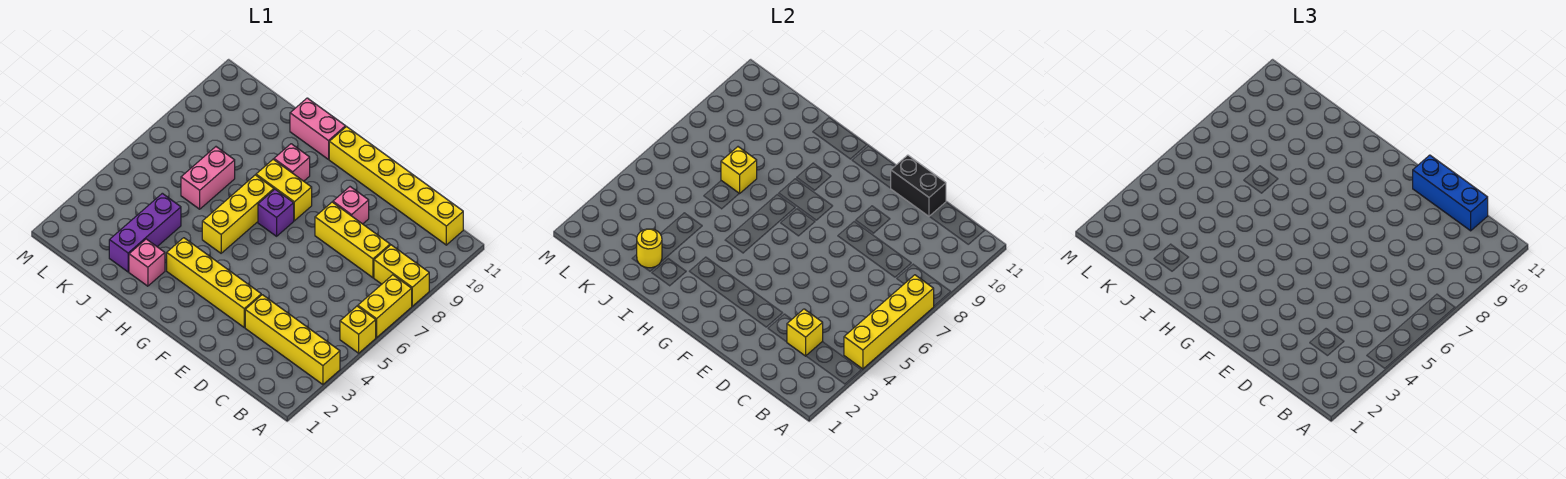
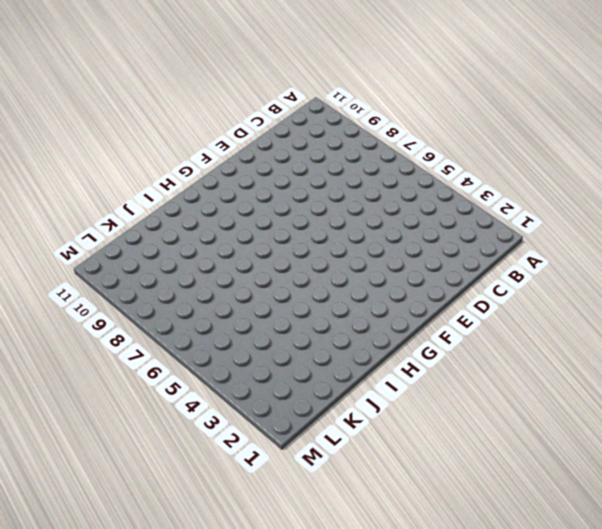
none -> yellow 1x4 brick [245,295,340,384]
none -> yellow 1x1 brick [340,306,376,353]
none -> yellow 1x2 brick [358,275,412,338]

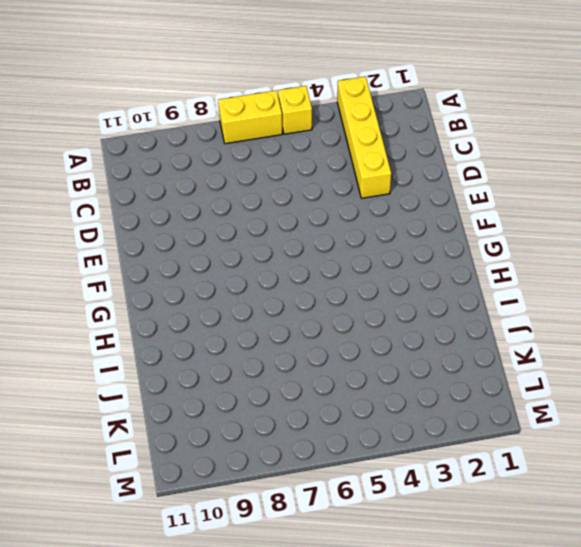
none -> yellow 1x2 brick [374,245,429,306]
none -> yellow 1x6 brick [329,127,463,245]
none -> yellow 1x3 brick [315,202,390,278]

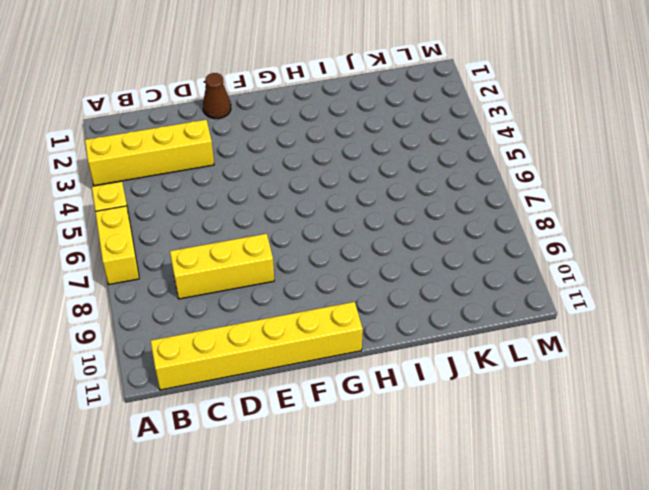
brown 1x1 cone [203,73,231,119] -> none
none -> yellow 1x2 brick [374,245,429,306]
none -> yellow 1x4 brick [167,238,261,327]
none -> pink 1x1 brick [333,187,369,224]

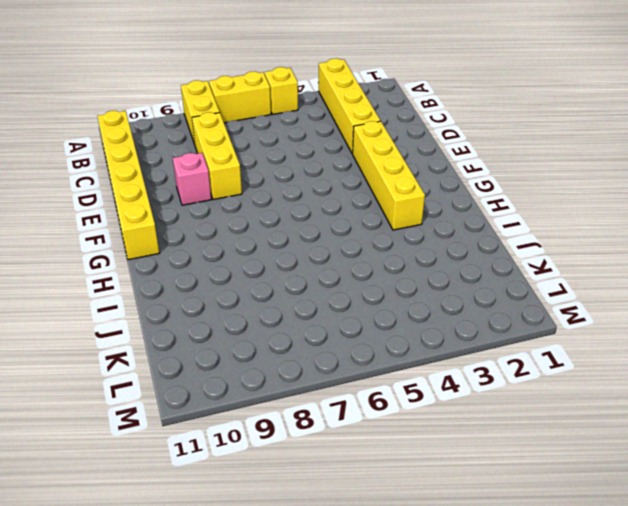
none -> purple 1x1 brick [258,189,294,236]
none -> yellow 1x2 brick [256,159,312,221]
none -> yellow 1x3 brick [202,175,274,253]

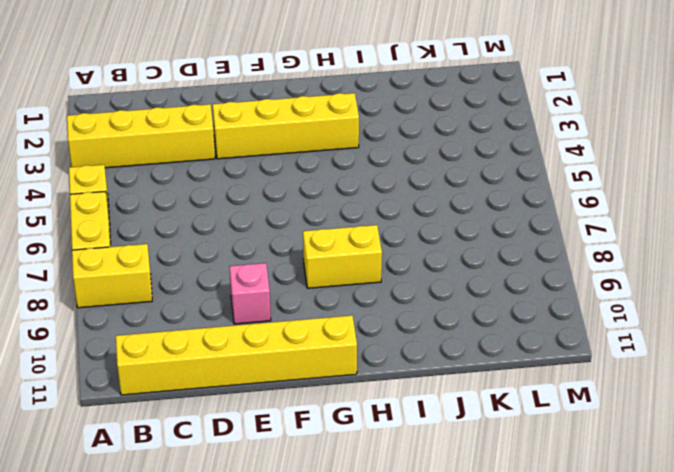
none -> yellow 1x3 brick [315,202,390,278]
none -> purple 1x1 brick [258,189,294,236]
none -> yellow 1x3 brick [202,175,274,253]

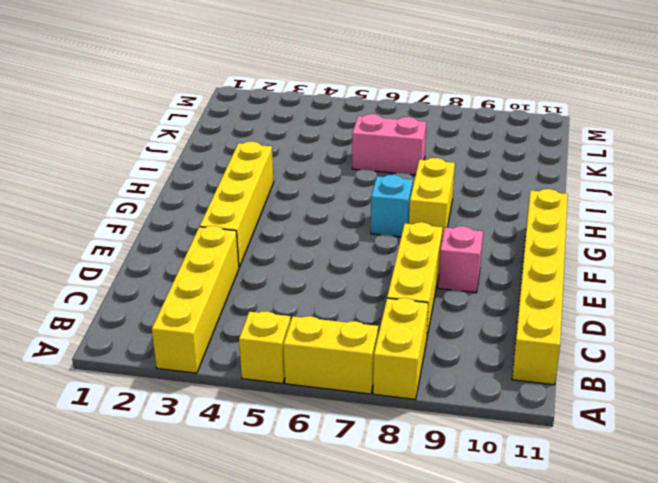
cyan 1x1 brick [371,175,413,237] -> purple 1x1 brick [258,189,294,236]
none -> yellow 1x3 brick [202,175,274,253]
none -> pink 1x1 brick [274,144,310,181]
none -> pink 1x2 brick [290,98,346,159]

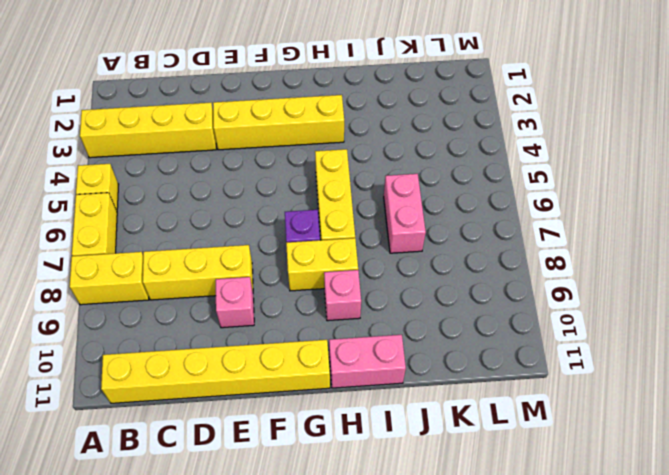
none -> pink 1x1 brick [129,239,165,286]
none -> purple 1x3 brick [109,193,181,272]
none -> yellow 1x4 brick [844,275,934,369]

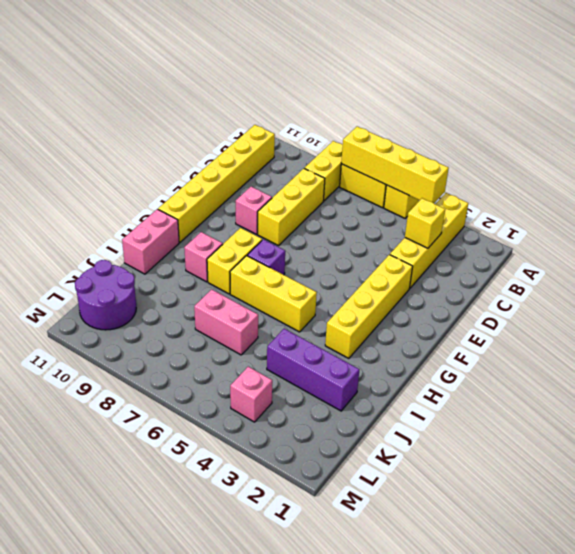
purple 2x2 round brick [75,260,136,330] -> none
pink 1x1 brick [230,367,272,422] -> pink 1x1 brick moved to [129,239,165,286]
none -> black 1x2 brick [891,155,946,216]
none -> yellow 1x1 round brick [637,229,662,268]
none -> yellow 1x1 brick [721,147,757,194]

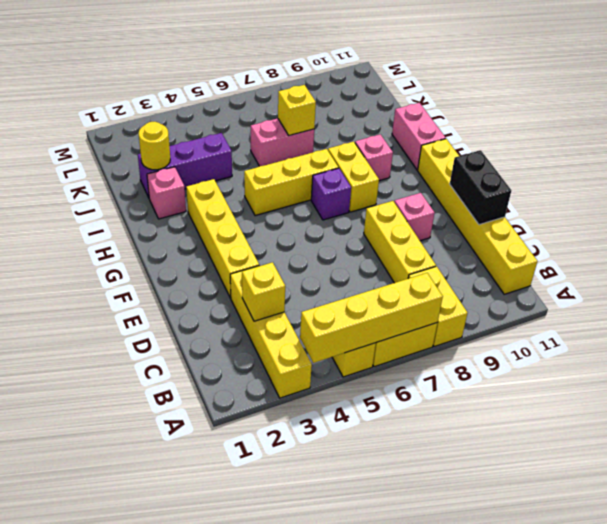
none -> blue 1x3 brick [1413,155,1488,231]

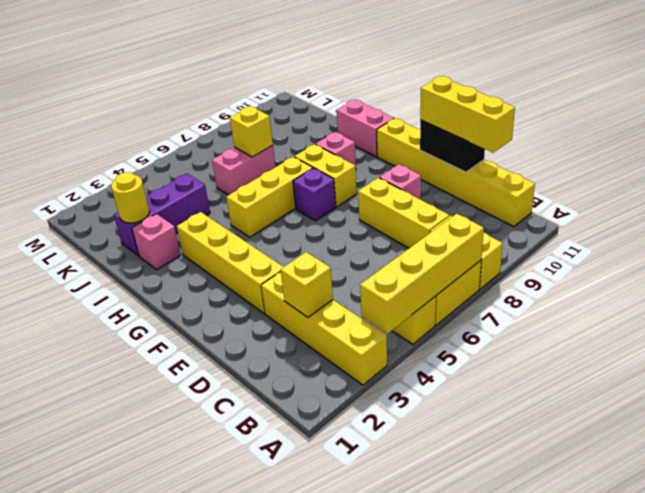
yellow 1x3 brick [420,76,515,153] -> blue 1x3 brick [1413,155,1488,231]

